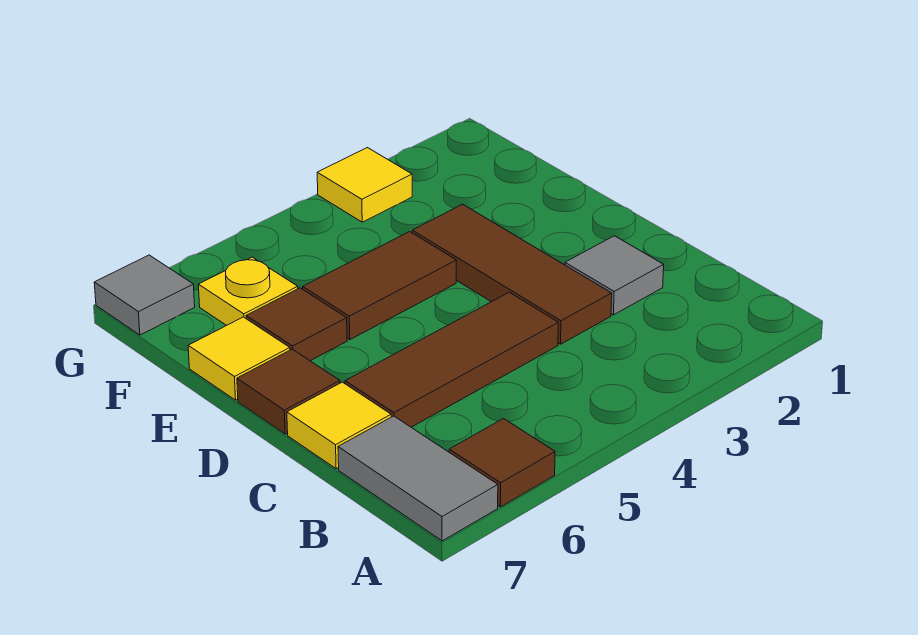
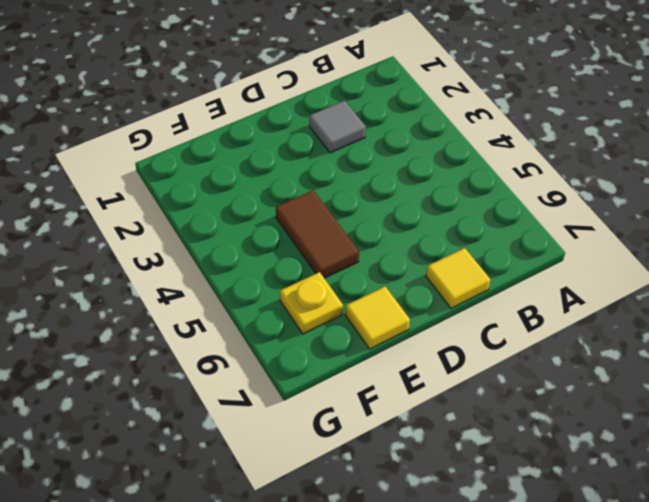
none -> brown 1x1 tile [449,419,555,507]
none -> grey 1x2 tile [338,416,498,541]
none -> brown 1x3 tile [412,204,612,344]

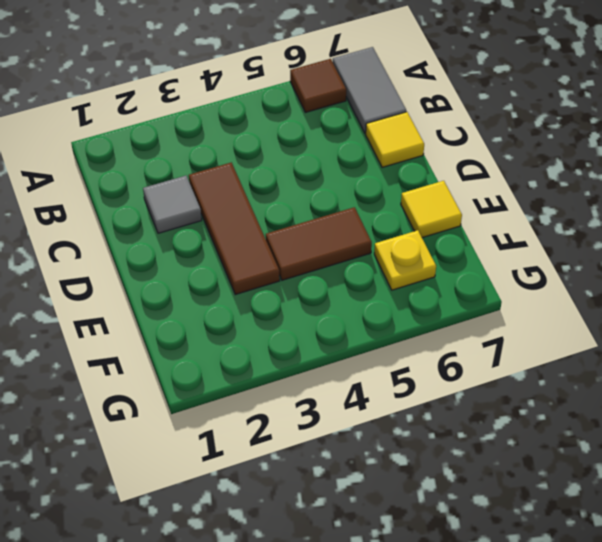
none -> brown 1x3 tile [345,292,558,427]
none -> brown 1x1 tile [237,349,340,434]
none -> brown 1x1 tile [246,288,347,361]

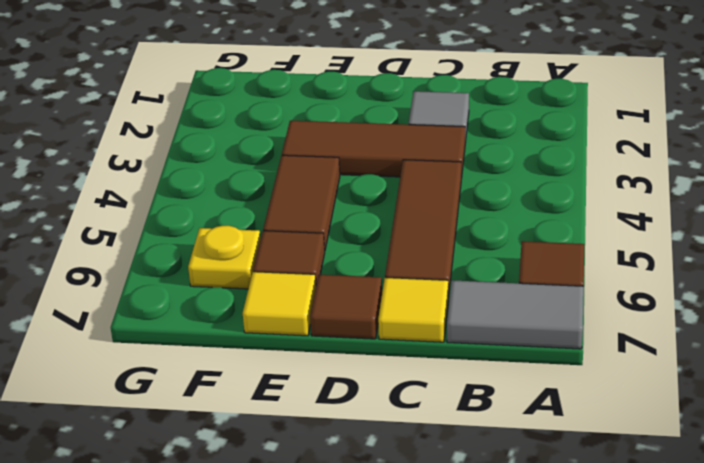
none -> yellow 1x1 tile [317,148,412,222]
none -> grey 1x1 tile [94,255,195,335]

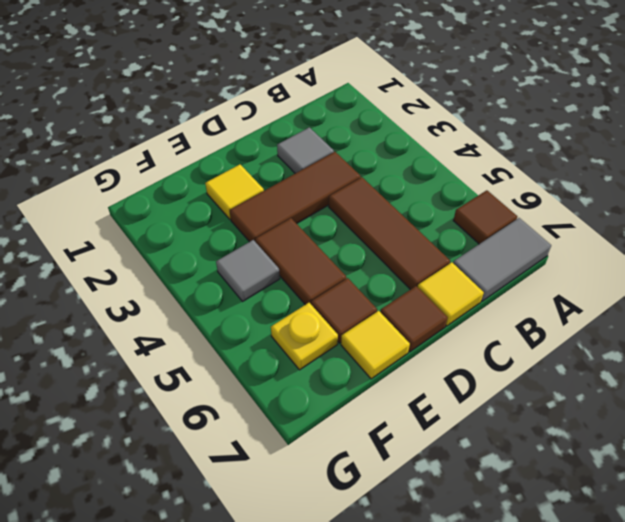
yellow 1x1 tile [205,165,264,219] -> yellow 1x1 tile moved to [317,148,412,222]
grey 1x1 tile [216,240,280,301] -> grey 1x1 tile moved to [94,255,195,335]

